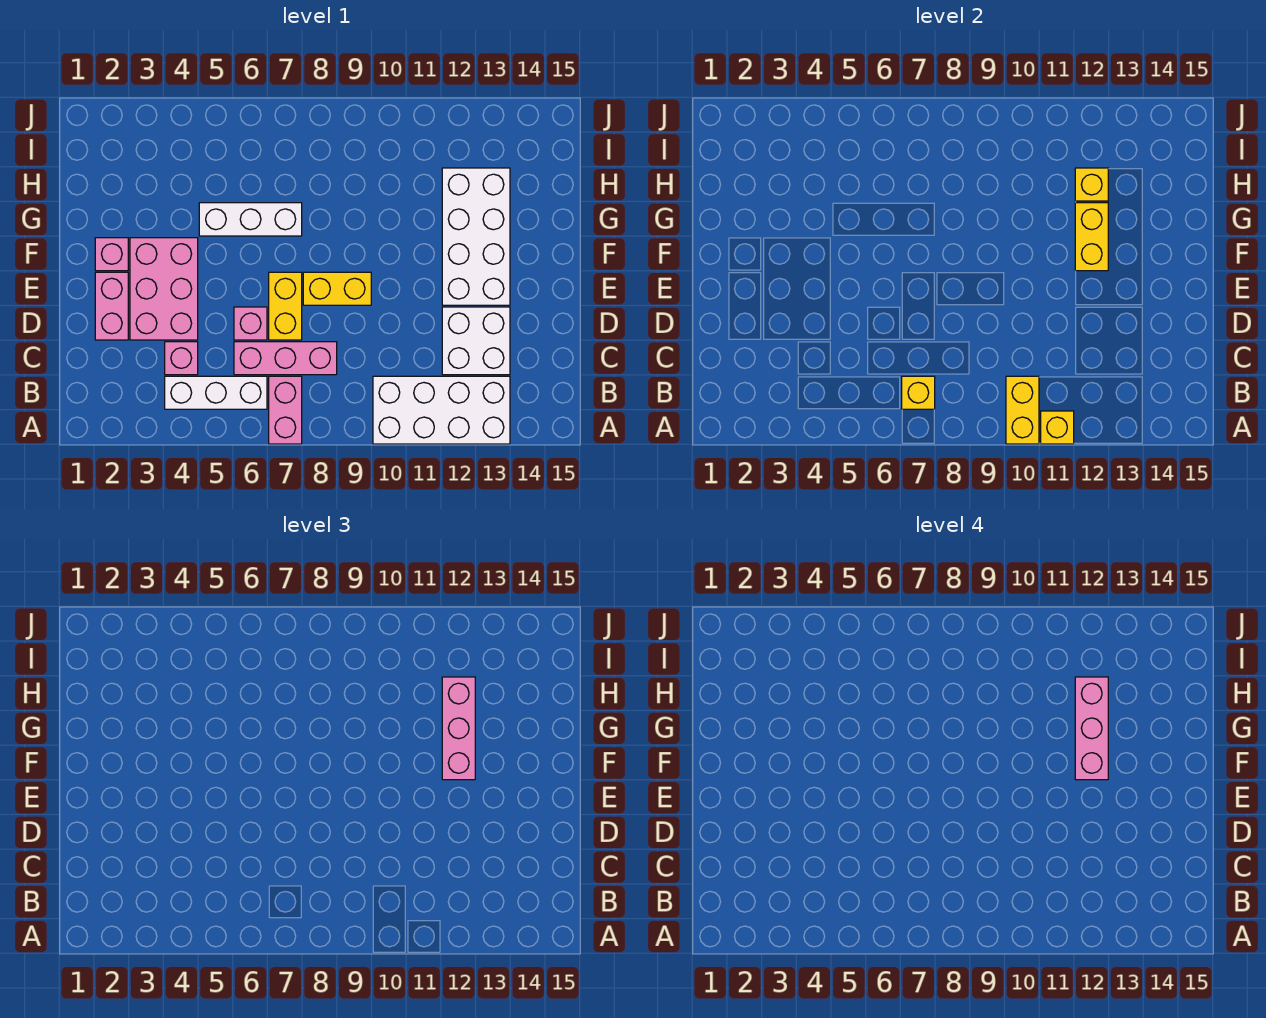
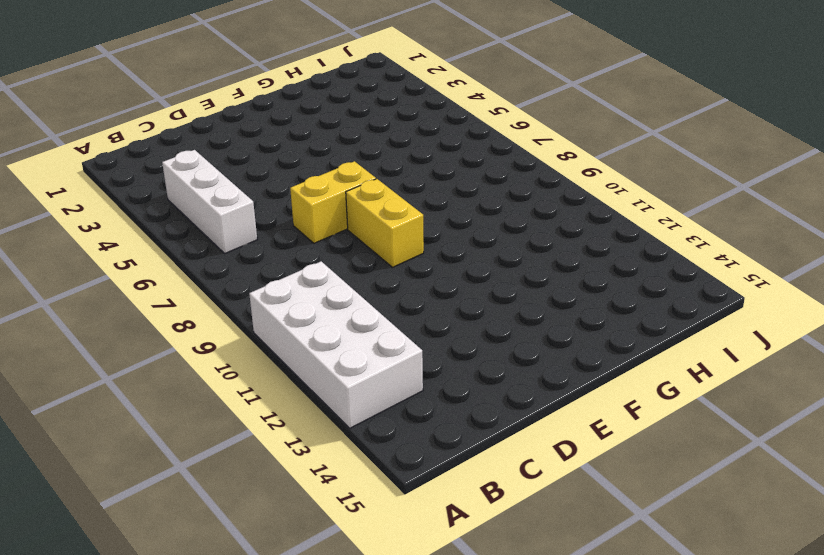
none -> pink 1x2 brick [269,376,302,444]
none -> pink 1x1 brick [165,342,198,375]
none -> pink 1x3 brick [234,342,337,375]

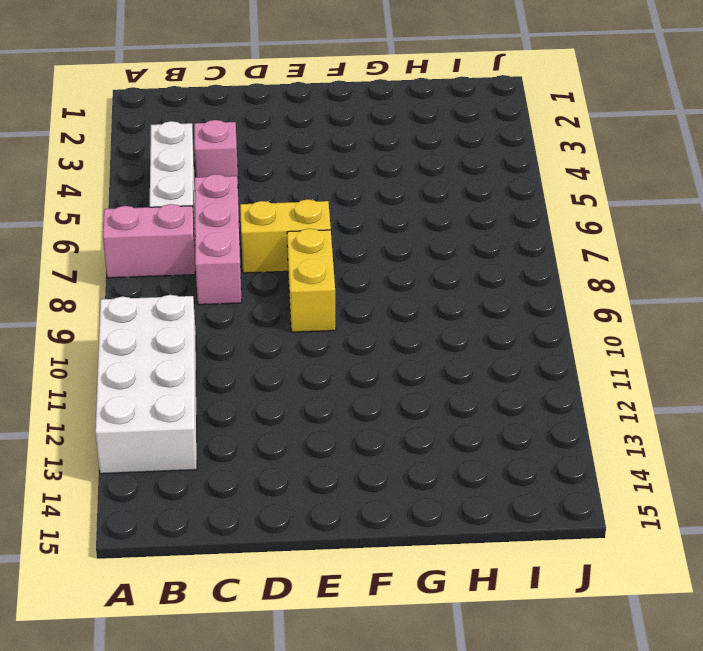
none -> white 2x2 brick [442,307,510,375]
none -> pink 1x2 brick [95,272,128,340]
none -> pink 2x3 brick [130,238,198,340]

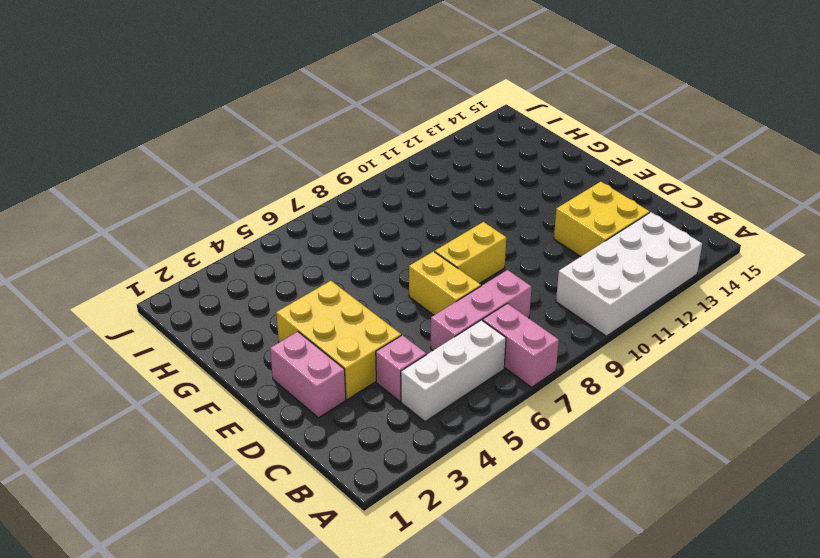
yellow 2x2 brick [554,182,650,257] -> white 2x2 brick [442,307,510,375]
yellow 2x3 brick [276,281,401,399] -> pink 2x3 brick [130,238,198,340]
none -> pink 1x1 brick [234,307,267,340]
none -> white 2x4 brick [442,168,510,305]
none -> pink 1x1 brick [95,238,128,271]

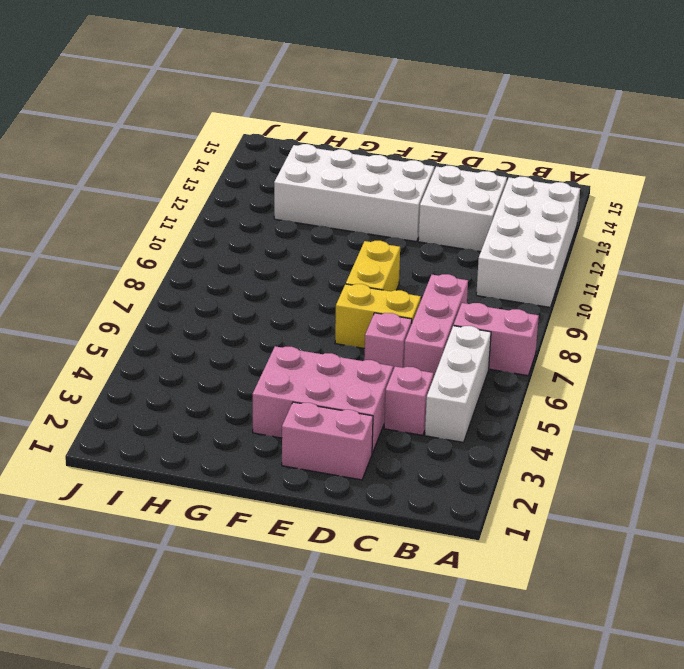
none -> pink 1x1 brick [95,238,128,271]
none -> white 1x3 brick [199,203,302,236]
none -> yellow 1x2 brick [1006,376,1039,444]

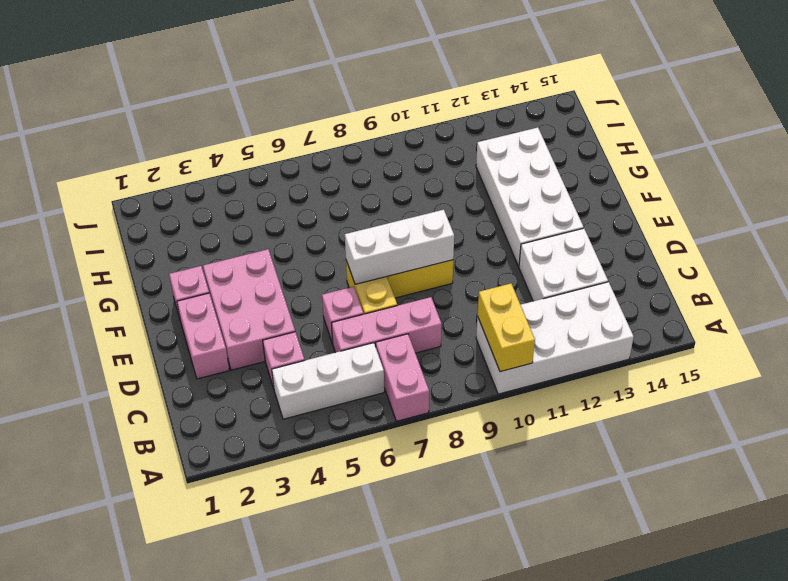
white 1x3 brick [345,210,454,284] -> white 1x3 brick moved to [199,203,302,236]
none -> yellow 1x1 brick [1041,411,1074,444]
none -> yellow 1x1 brick [902,376,935,409]
none -> yellow 1x2 brick [1075,203,1108,271]

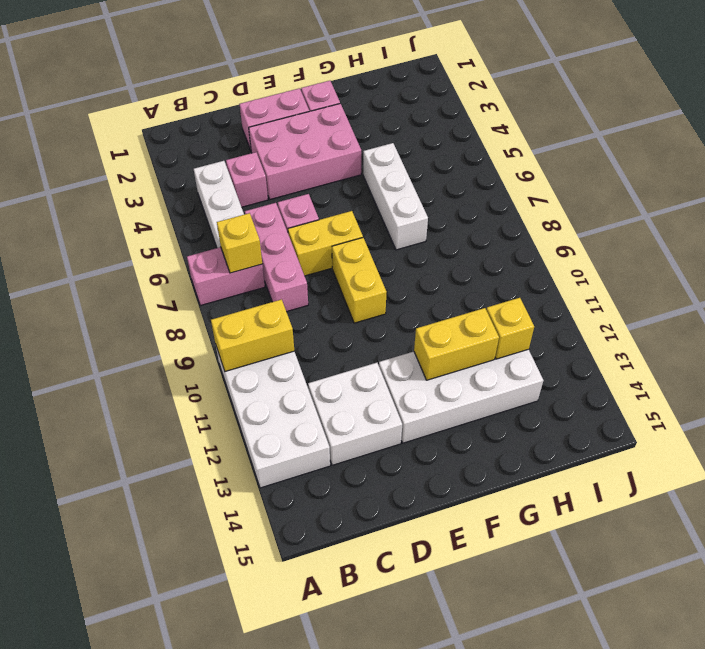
none -> yellow 1x1 brick [1041,411,1074,444]
none -> pink 1x3 brick [442,677,475,780]
none -> pink 1x3 brick [1075,677,1108,780]

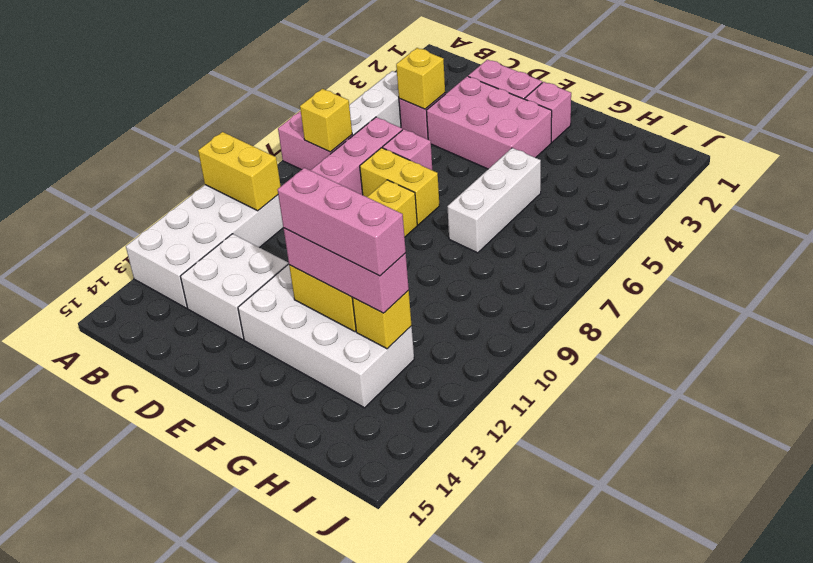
yellow 1x1 brick [396,48,445,109] -> yellow 1x1 brick moved to [1041,411,1074,444]

